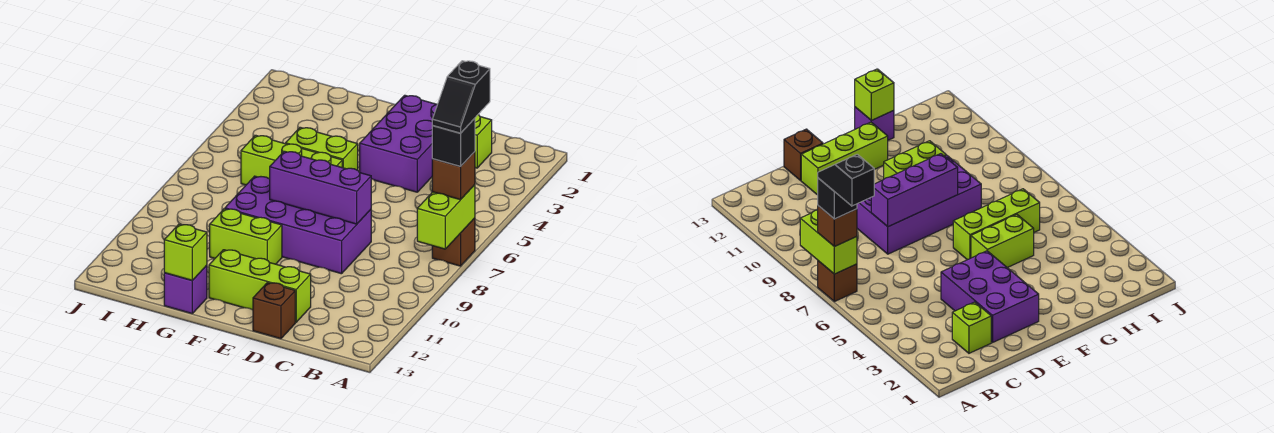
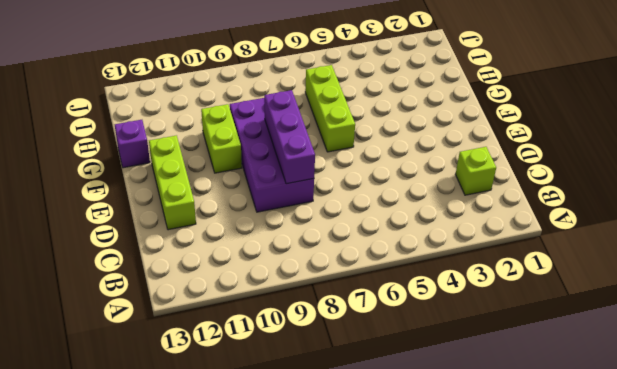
none -> brown 1x1 brick [432,218,475,266]
none -> purple 2x3 brick [360,95,437,192]
none -> brown 1x1 brick [253,283,295,339]

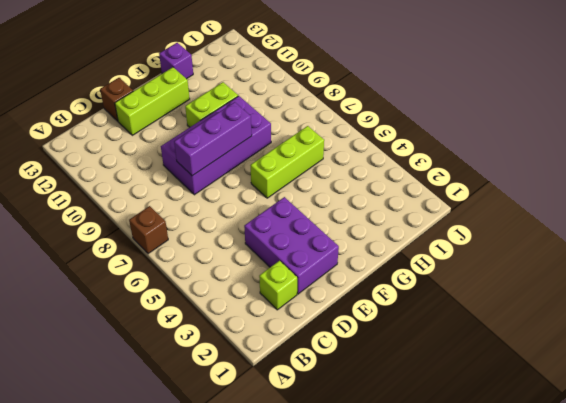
none -> lime 1x2 brick [286,127,358,170]
none -> lime 1x2 brick [417,185,475,249]
none -> lime 1x1 brick [164,224,207,280]

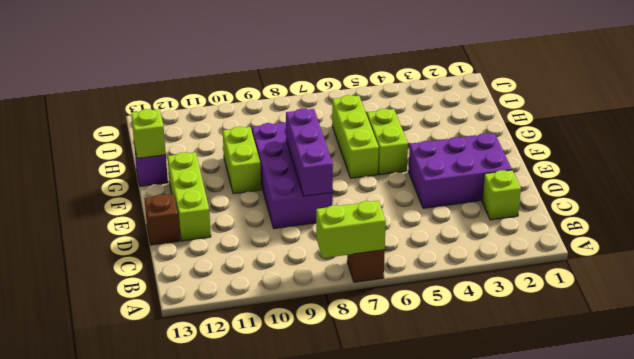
none -> brown 1x1 brick [432,152,475,200]
none -> black 1x1 brick [432,118,475,166]
none -> black 1x2 slope [432,61,490,133]

